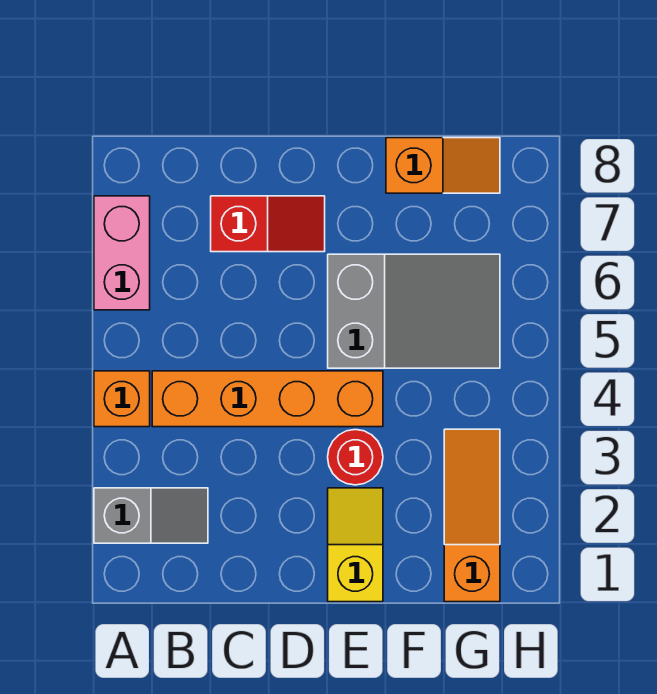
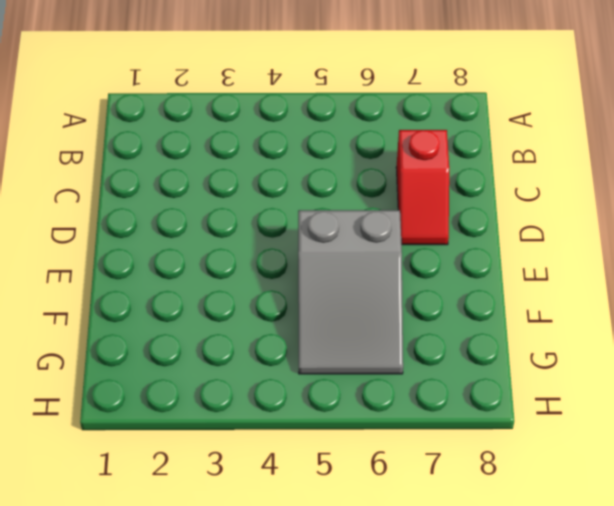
none -> grey 1x2 slope [94,488,208,543]
none -> orange 1x1 brick [94,371,150,427]

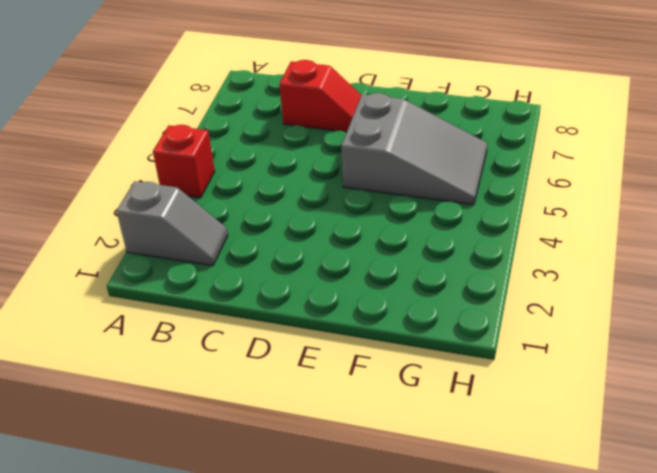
red 1x1 brick [153,125,215,198] -> orange 1x1 brick [94,371,150,427]
none -> pink 1x2 brick [94,196,150,310]
none -> orange 1x4 brick [152,371,383,427]

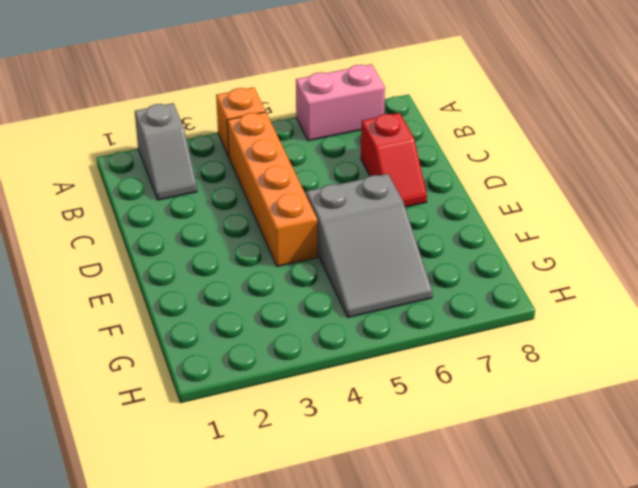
none -> yellow 1x2 slope [328,488,383,602]
none -> red 1x1 round brick [328,430,383,485]

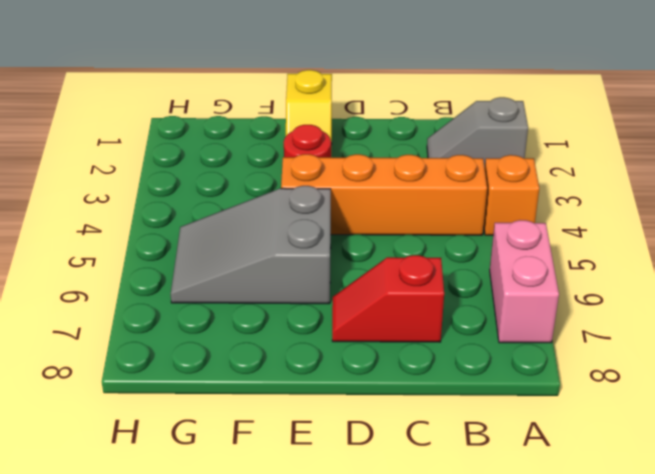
none -> orange 1x2 slope [386,138,500,193]
none -> orange 1x3 slope [444,429,500,602]

